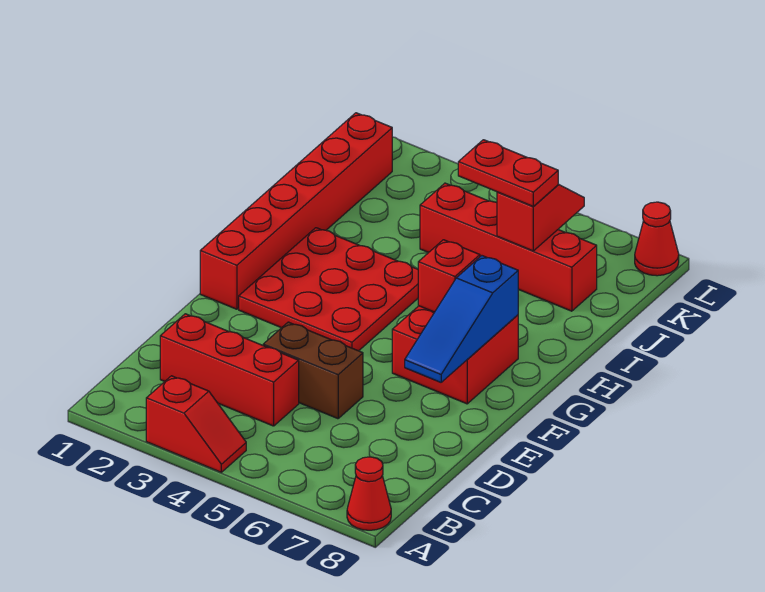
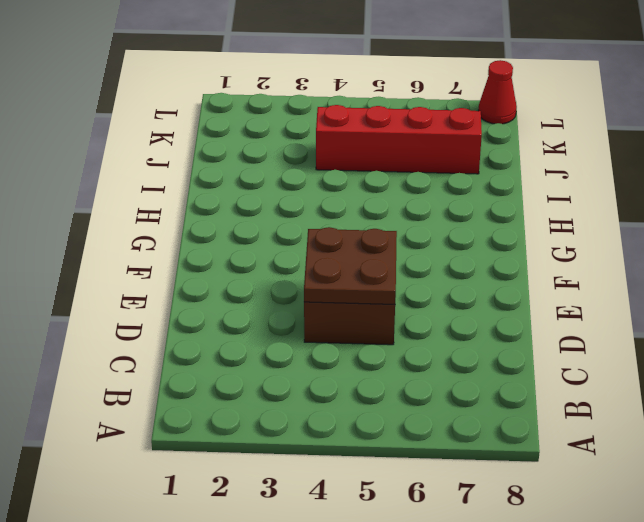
brown 2x2 plate [304,227,397,304] -> none
none -> red 1x2 slope [146,376,246,472]
none -> red 1x1 cone [347,457,391,530]
none -> red 1x3 brick [160,314,299,426]

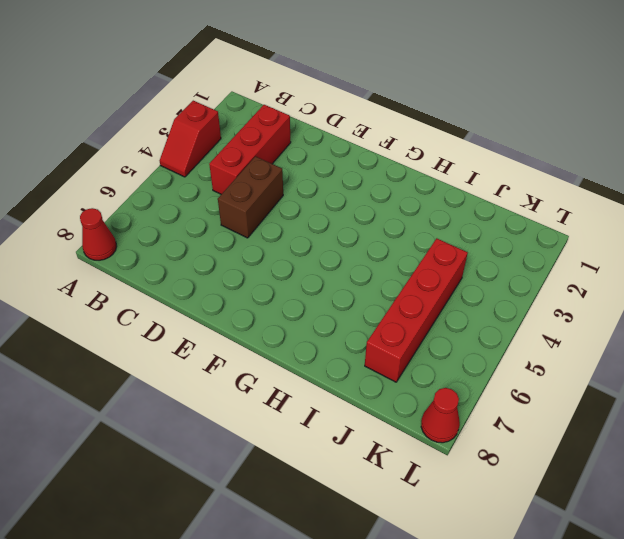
none -> red 1x6 brick [200,113,392,309]
none -> red 3x3 plate [239,228,418,351]
none -> red 2x2 brick [392,306,518,404]

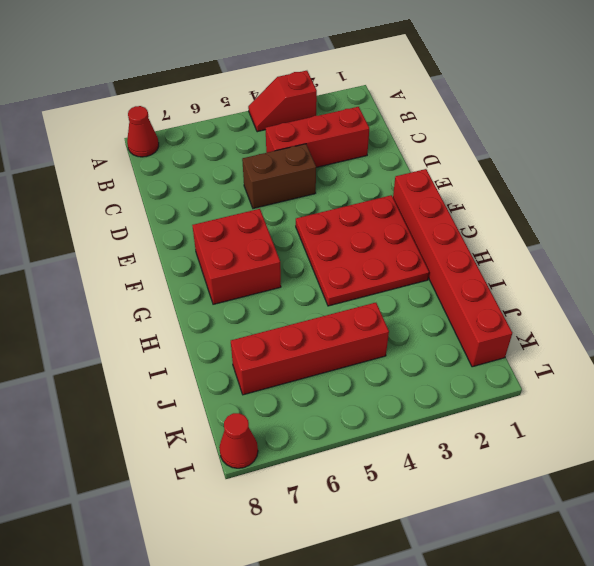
none -> blue 1x3 slope [405,256,518,382]
none -> red 1x1 brick [418,240,480,312]
none -> red 1x2 slope [497,184,584,251]

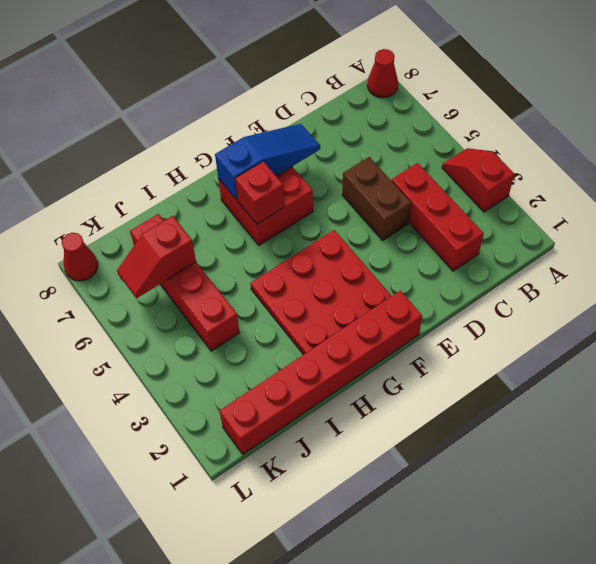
none -> red 1x2 plate [458,140,558,207]

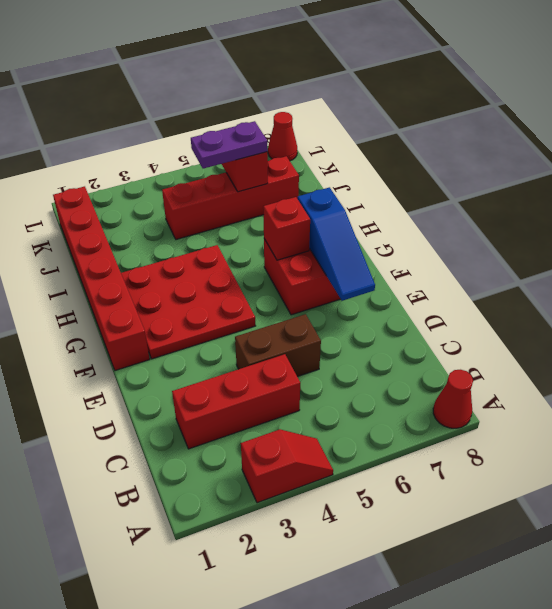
purple 1x2 plate [191,121,268,169] -> red 1x2 plate [458,140,558,207]

